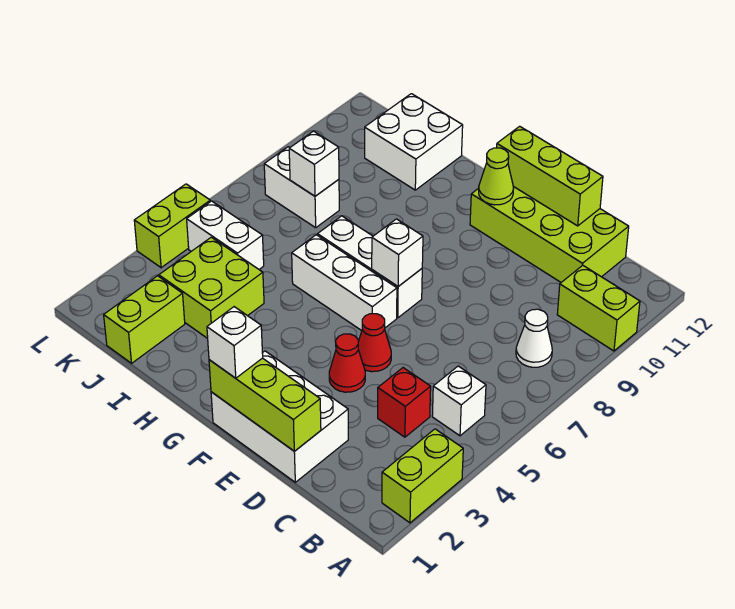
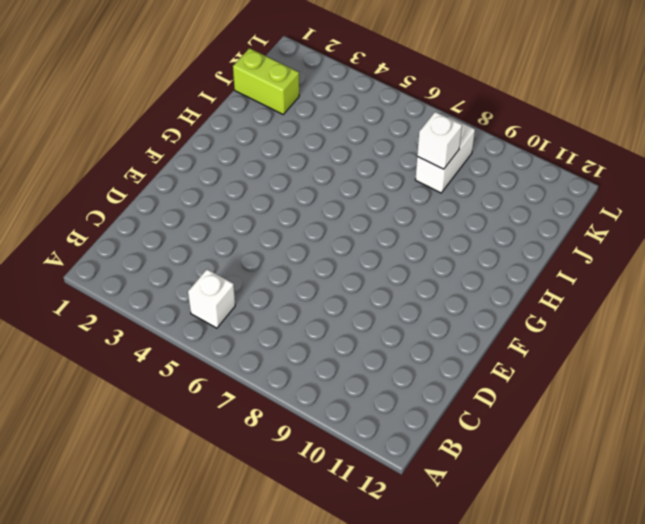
none -> lime 1x2 brick [382,429,463,523]
none -> lime 1x2 brick [557,265,640,351]
none -> white 1x1 cone [516,309,552,367]

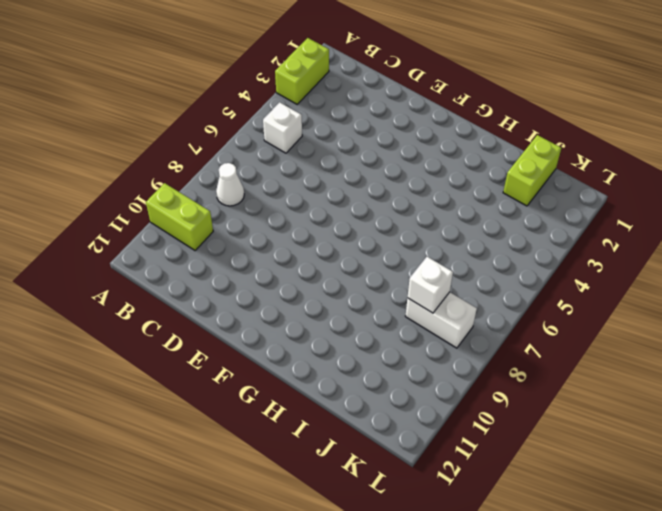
none -> red 1x1 brick [378,368,431,437]
none -> lime 2x4 brick [470,186,629,282]
none -> white 2x3 brick [211,351,348,482]

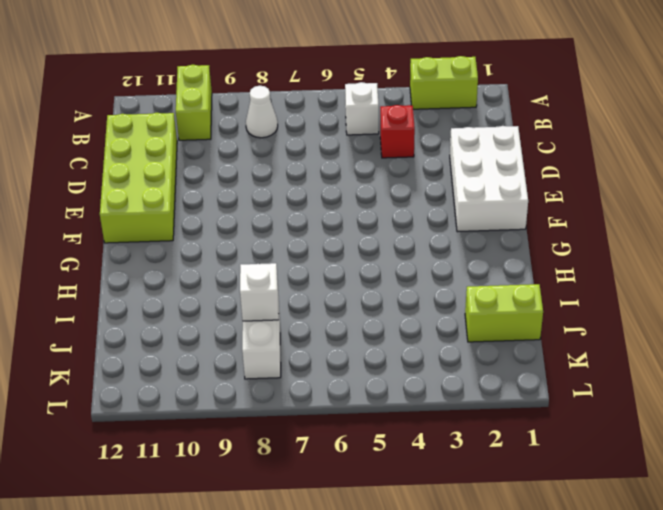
none -> red 1x1 cone [329,334,365,392]
none -> red 1x1 cone [358,314,391,372]
none -> white 1x3 brick [292,235,397,331]

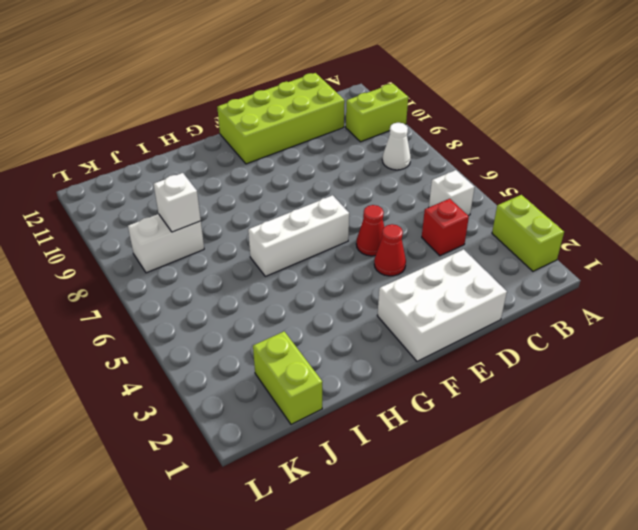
none -> white 1x3 brick [318,216,422,318]
none -> lime 2x2 brick [159,237,264,339]
none -> white 2x2 brick [365,94,463,190]

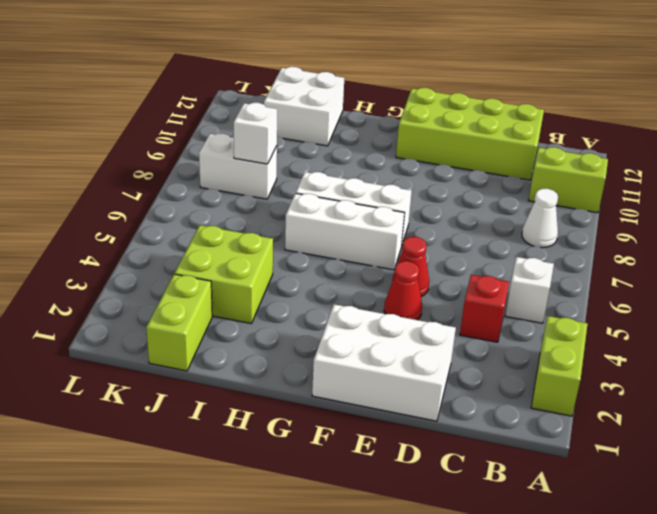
none -> white 1x2 brick [187,201,264,269]
none -> lime 1x2 brick [134,184,210,268]
none -> lime 1x3 brick [209,358,321,451]

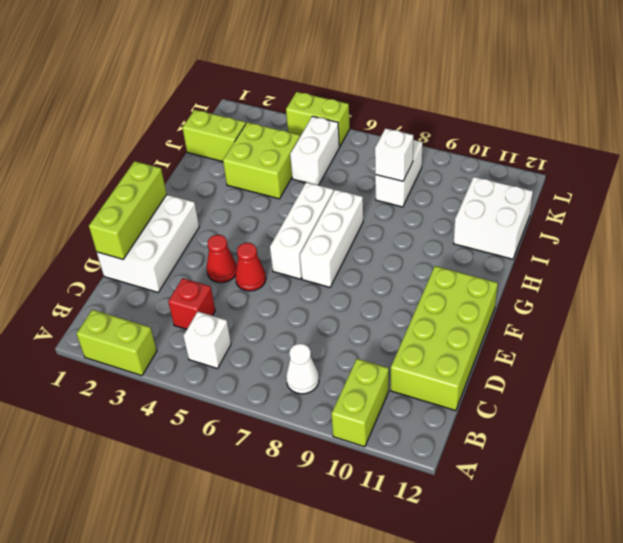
none -> lime 1x3 brick [497,126,603,226]
none -> white 1x1 brick [372,219,423,286]
none -> lime 1x1 cone [479,148,513,205]

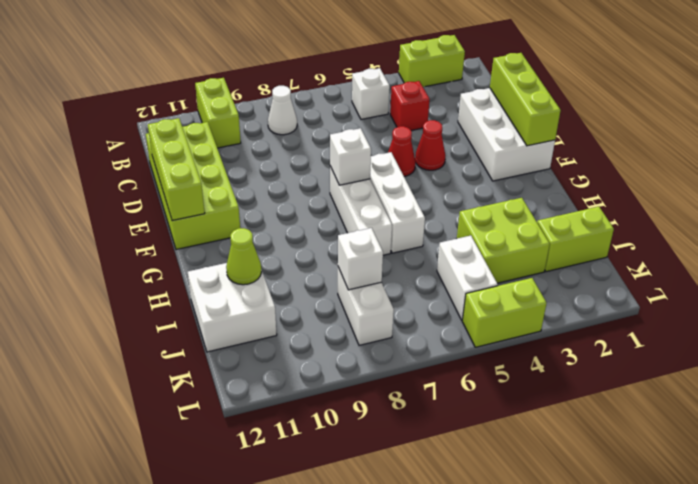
lime 1x1 cone [226,228,261,285] -> lime 1x1 cone moved to [479,148,513,205]
none -> white 1x1 brick [207,307,263,378]

